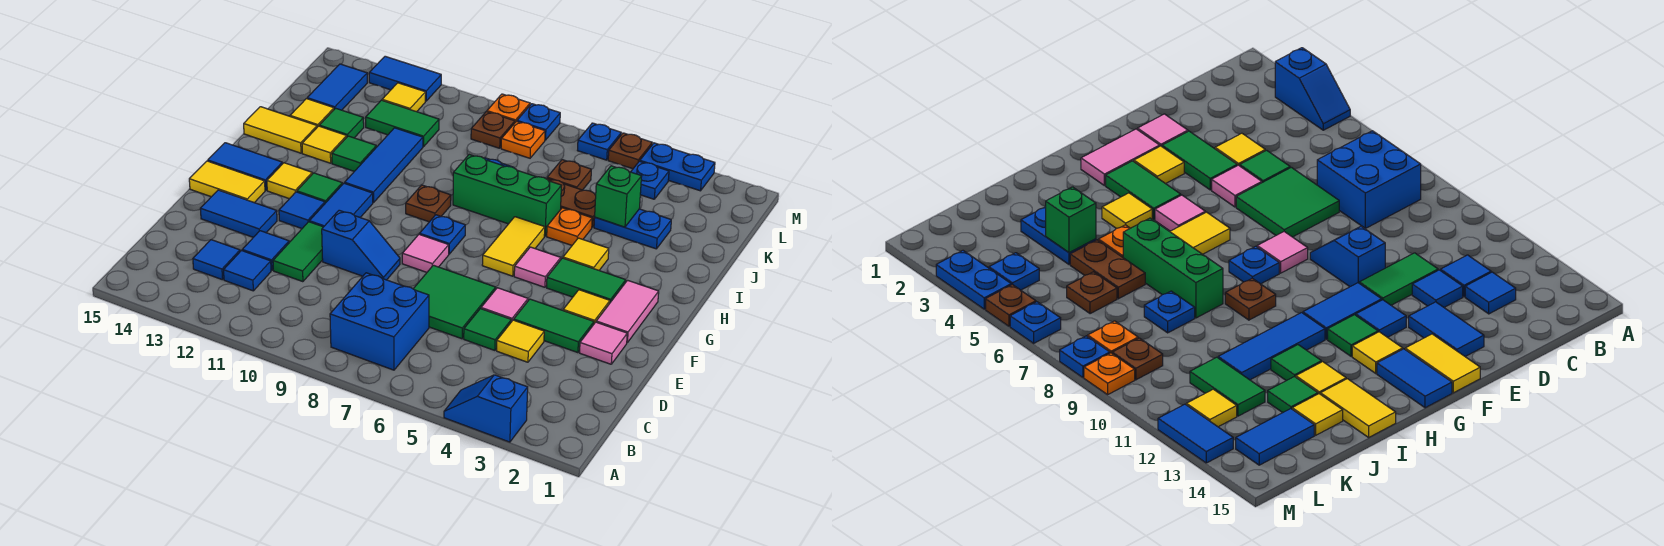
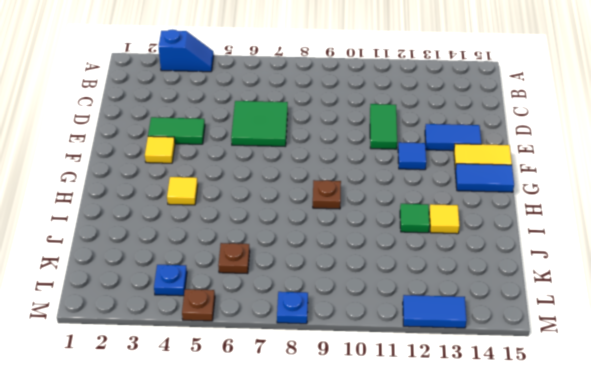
none -> blue 2x2 brick [330,273,429,370]
none -> blue 1x1 tile [224,250,271,291]
none -> blue 1x1 tile [193,240,240,280]
none -> yellow 1x1 tile [497,320,544,362]

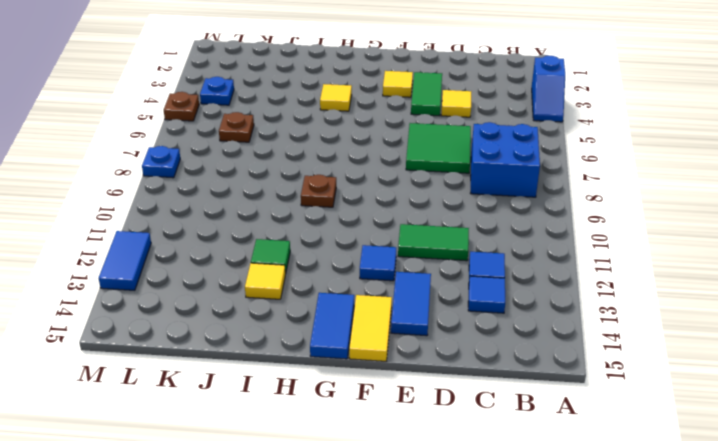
none -> green 1x1 tile [464,309,511,350]
none -> blue 1x1 tile [242,231,289,270]
none -> pink 1x1 tile [580,322,627,364]
none -> pink 1x1 tile [481,288,528,322]

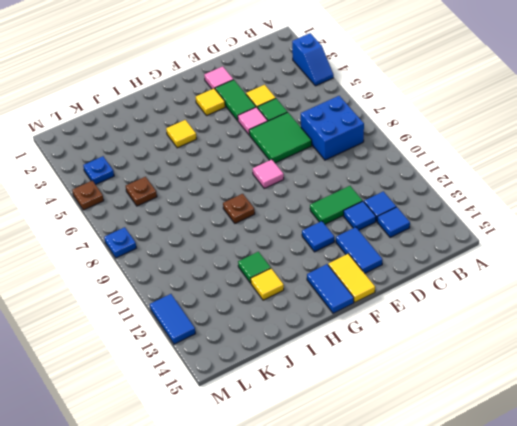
none -> blue 1x2 slope [322,210,400,280]
none -> pink 1x2 tile [596,280,659,342]
none -> blue 1x2 tile [309,183,373,227]
none -> green 1x2 tile [547,258,626,302]

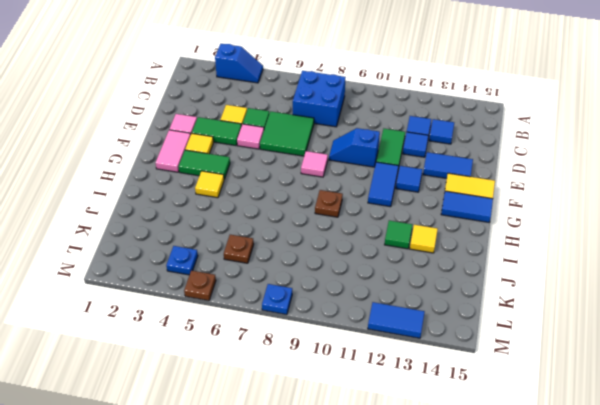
none -> pink 1x1 tile [514,247,561,287]
none -> yellow 1x2 tile [482,217,545,276]
none -> blue 1x1 plate [420,215,465,254]
none -> green 1x1 tile [297,173,342,203]

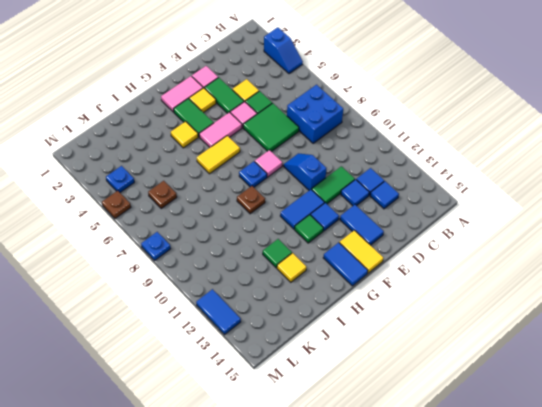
pink 1x2 tile [199,112,242,147] -> pink 1x1 tile [514,247,561,287]
none -> yellow 1x1 tile [267,163,312,199]
none -> blue 1x3 tile [345,128,423,203]
none -> orange 1x1 plate [547,208,592,245]
none -> green 1x3 brick [453,155,561,236]

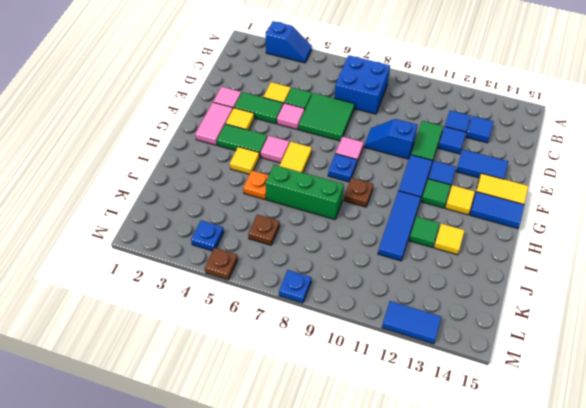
none -> yellow 1x2 tile [244,107,317,153]
none -> blue 1x2 plate [594,209,671,249]
none -> brown 1x2 plate [546,178,596,227]
none -> blue 1x1 plate [1144,291,1195,333]

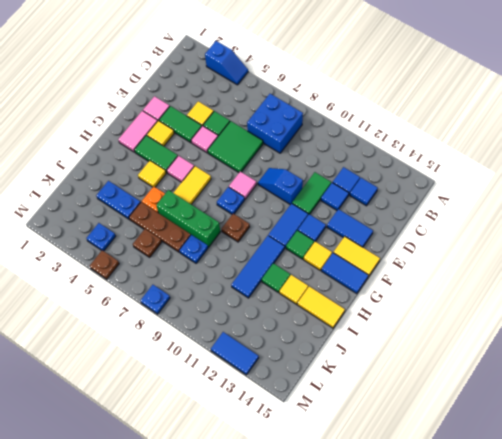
brown 1x3 plate [129,202,191,252] -> brown 1x2 plate [546,178,596,227]
none -> green 1x1 tile [319,108,364,138]
none -> yellow 1x1 tile [290,99,334,127]
none -> green 1x2 tile [366,100,439,147]
none -> blue 1x2 tile [307,64,367,110]

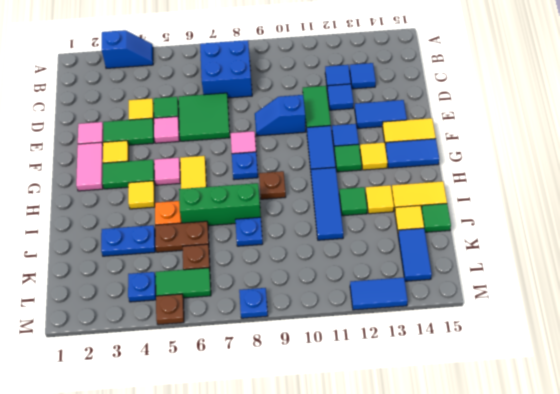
green 1x1 tile [421,204,451,232] -> green 1x1 tile moved to [319,108,364,138]
green 1x2 tile [156,268,211,298] -> green 1x2 tile moved to [366,100,439,147]
none -> orange 1x1 plate [501,121,545,158]
none -> brown 1x1 plate [471,112,515,148]
none -> yellow 1x1 tile [382,83,426,112]
none -> blue 1x2 plate [640,143,715,191]

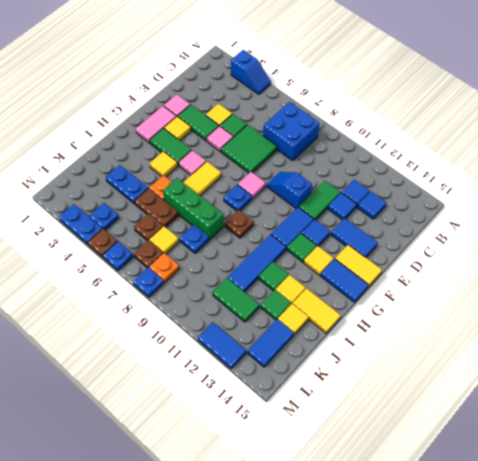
yellow 1x1 tile [149,226,179,254] -> yellow 1x1 tile moved to [382,83,426,112]
brown 1x1 plate [134,240,163,268] -> brown 1x1 plate moved to [471,112,515,148]
none -> orange 1x1 plate [487,94,530,122]
none -> green 1x1 brick [595,166,642,227]

